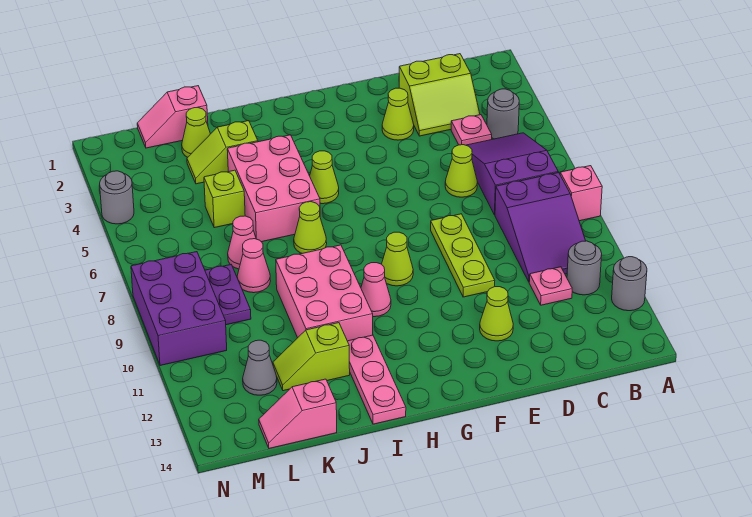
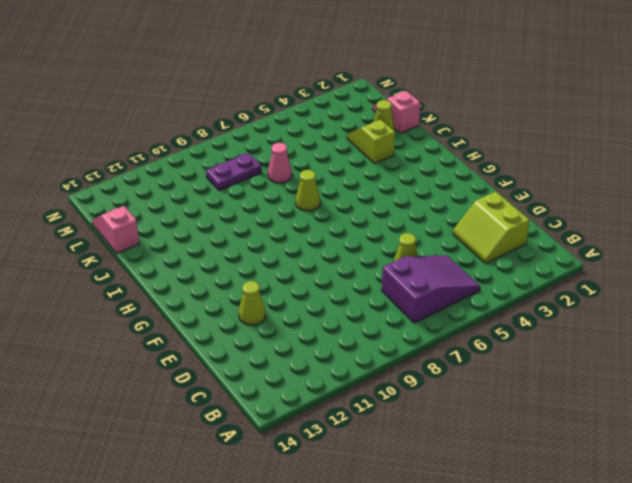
none -> pink 1x1 brick [560,166,602,221]
none -> grey 1x1 round brick [612,257,647,311]
none -> grey 1x1 round brick [487,89,519,139]
none -> purple 2x3 slope [495,172,586,282]

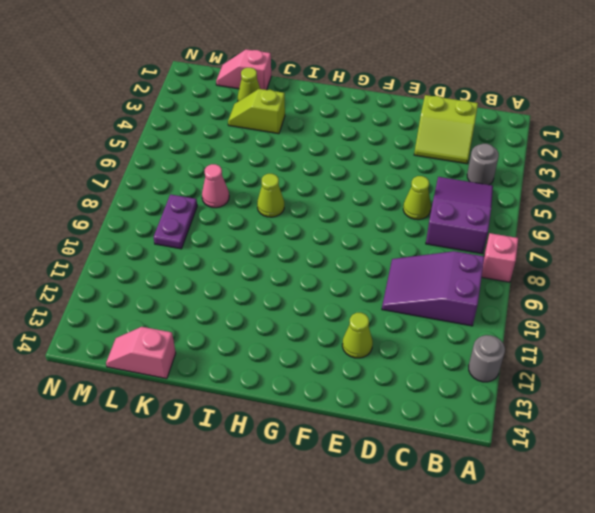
purple 2x3 slope [382,251,484,326] -> purple 2x3 slope turned to [495,172,586,282]
none -> grey 1x1 round brick [567,241,602,295]
none -> pink 1x1 plate [451,115,492,145]
none -> pink 1x1 plate [529,267,572,305]
none -> lime 1x1 cone [382,88,414,140]

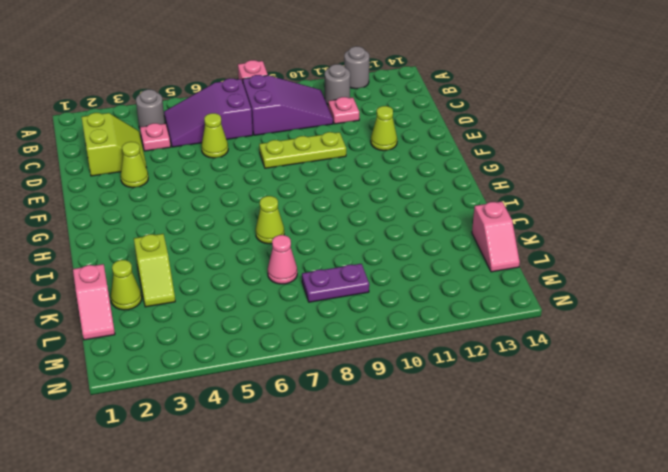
none -> lime 1x1 cone [382,232,413,286]
none -> lime 1x1 cone [310,151,339,204]
none -> pink 1x1 cone [361,263,391,317]
none -> pink 2x3 brick [227,135,320,242]

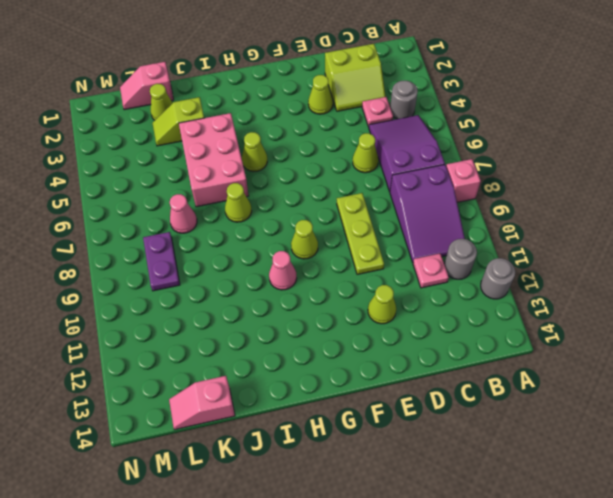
none -> pink 2x3 brick [276,245,373,341]
none -> pink 1x3 plate [348,335,406,424]
none -> lime 1x2 slope [273,323,350,391]
none -> lime 1x1 brick [204,170,245,228]

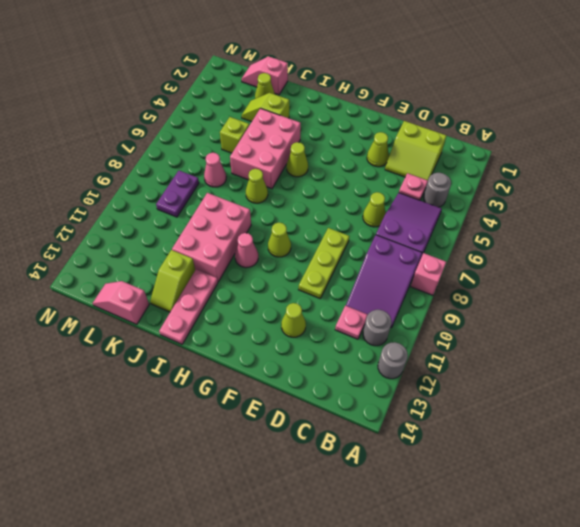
lime 1x2 slope [150,250,195,312] -> lime 1x2 slope turned to [273,323,350,391]
none -> pink 1x1 cone [237,239,270,293]
none -> grey 1x1 cone [243,340,277,395]
none -> purple 2x3 brick [131,252,227,366]
none -> grey 1x1 round brick [100,171,134,224]

